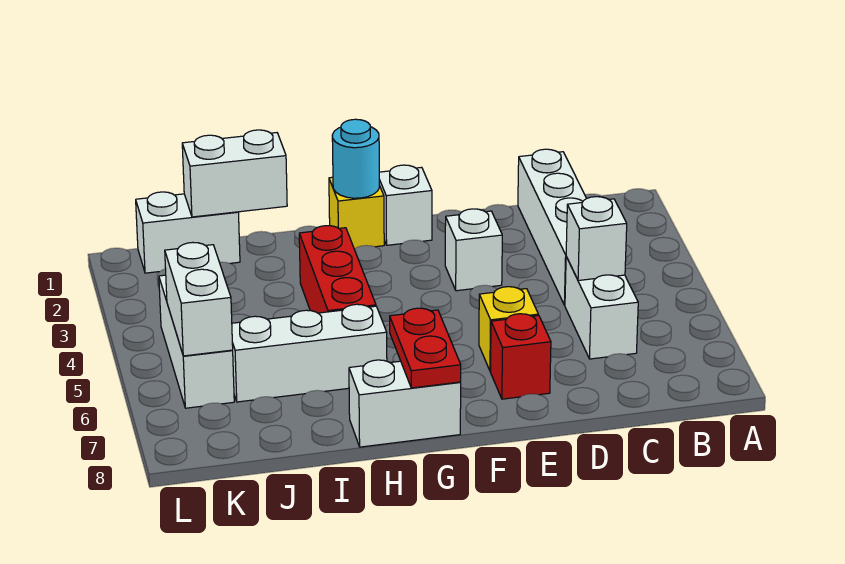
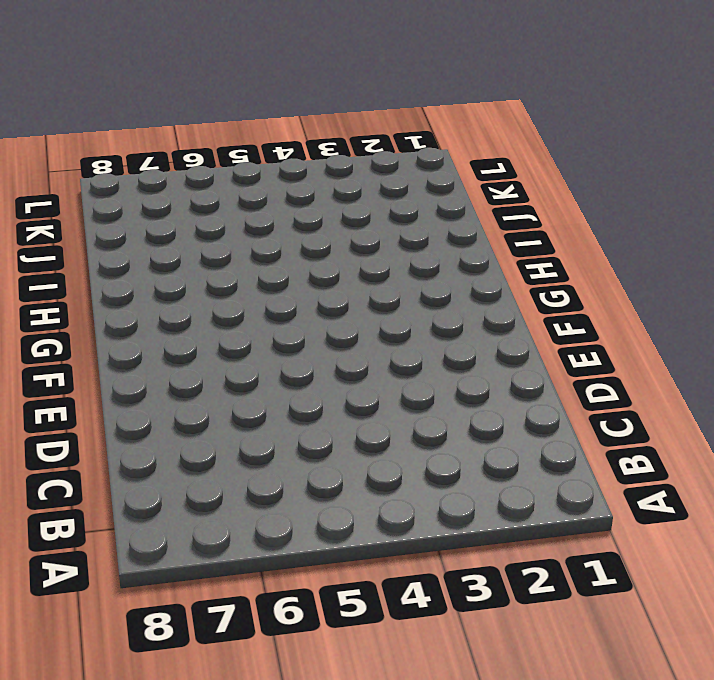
none -> white 1x4 brick [518,149,587,305]
none -> white 1x2 brick [565,257,638,359]
none -> white 1x1 brick [445,209,502,291]

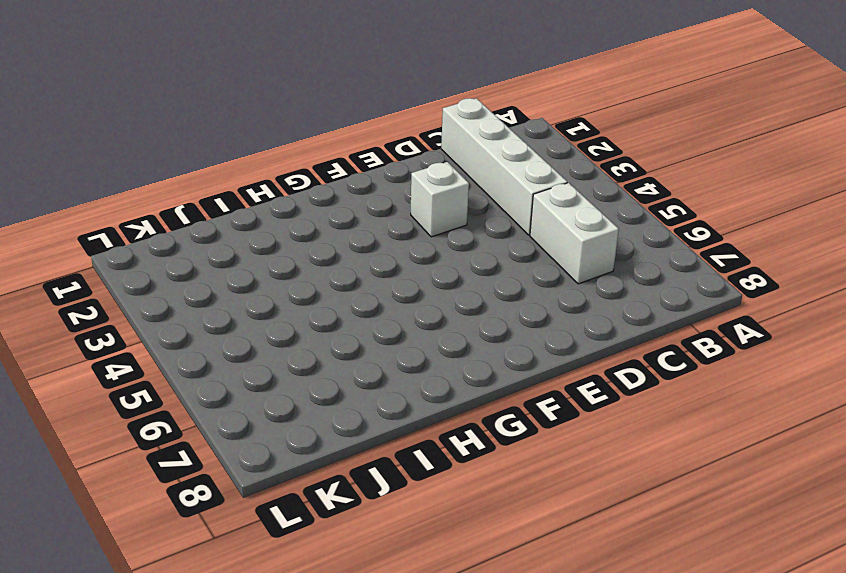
none -> yellow 1x1 brick [479,287,538,371]
none -> red 1x1 brick [490,314,551,399]
none -> white 1x1 brick [379,165,432,245]

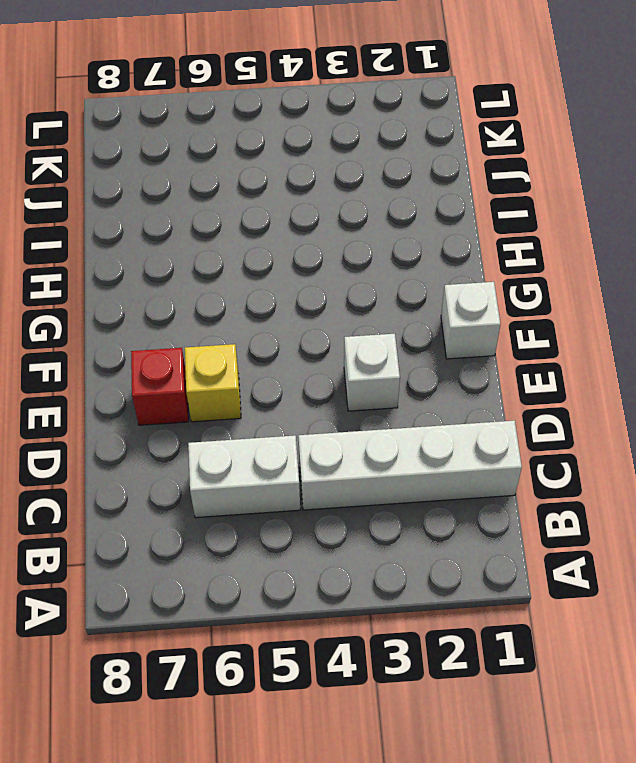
none -> yellow 1x1 brick [329,177,384,249]
none -> white 1x2 brick [349,360,461,447]
none -> red 1x3 brick [299,226,376,313]

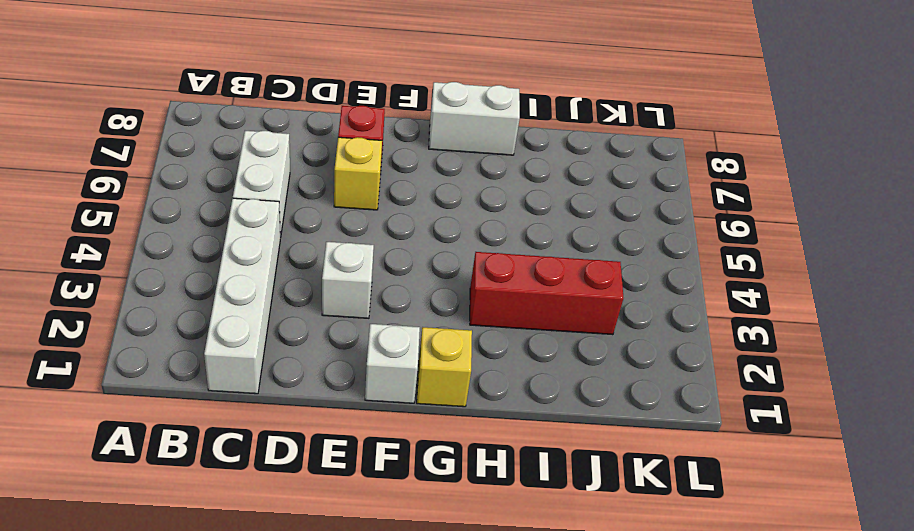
red 1x3 brick [470,252,623,335] -> red 1x3 brick turned to [299,226,376,313]
none -> white 1x3 brick [232,304,387,402]
none -> white 1x2 brick [136,192,240,273]
none -> white 1x3 brick [159,275,234,408]

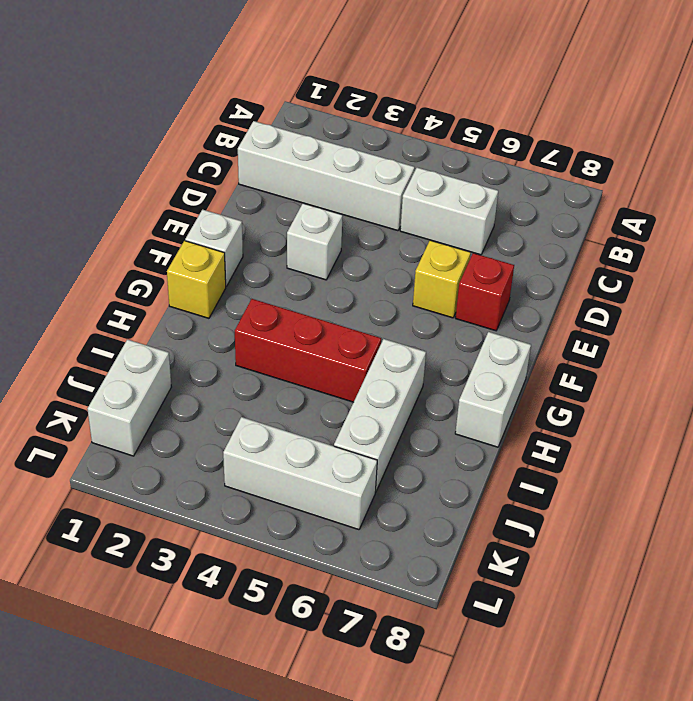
none -> white 1x1 brick [566,197,627,281]
none -> cyan 1x1 round brick [332,119,379,198]
none -> red 1x2 plate [390,308,461,388]

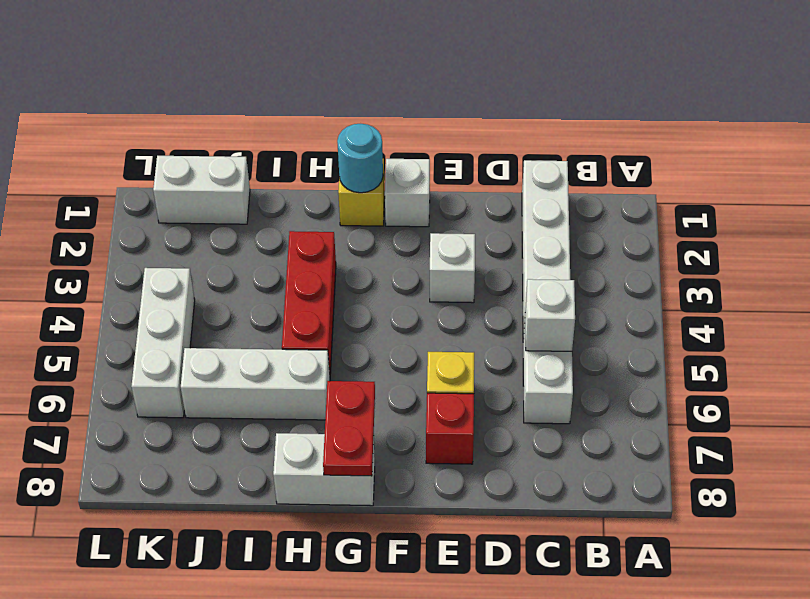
none -> white 1x2 brick [182,130,287,217]
none -> white 1x2 brick [165,243,233,356]

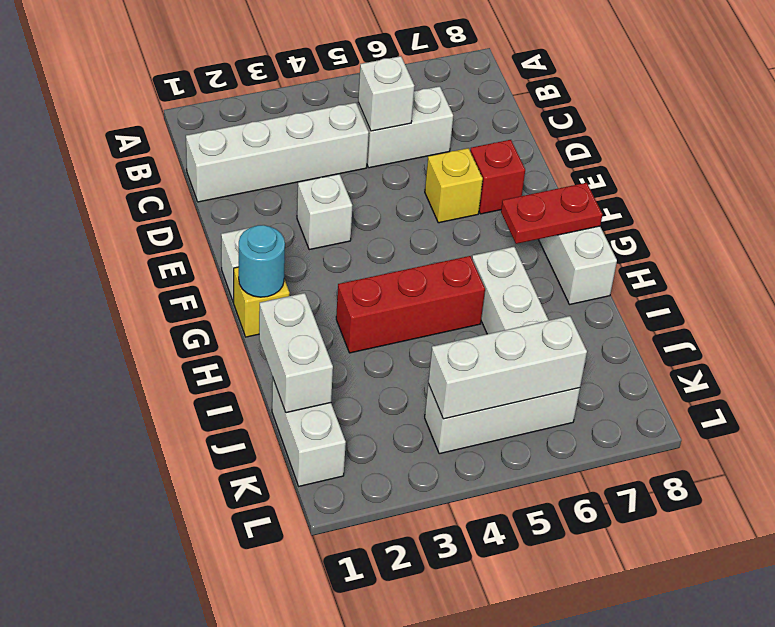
white 1x3 brick [428,316,587,419] -> white 1x2 brick [165,243,233,356]

